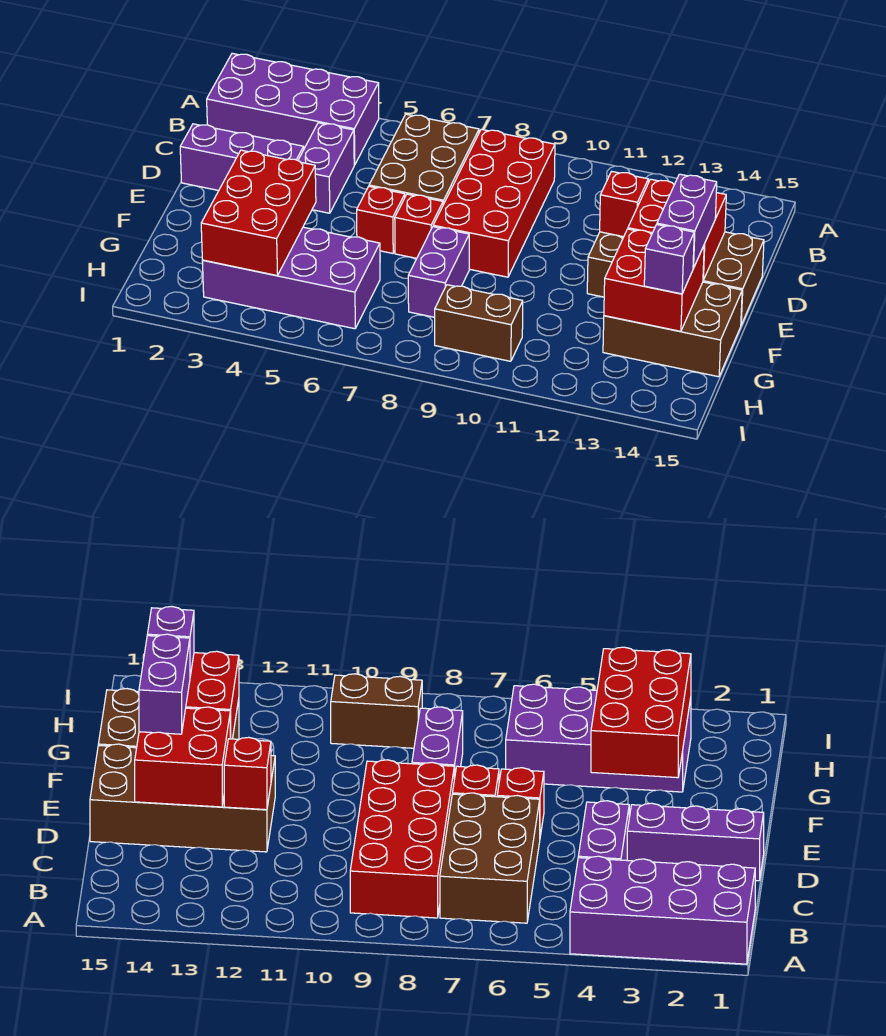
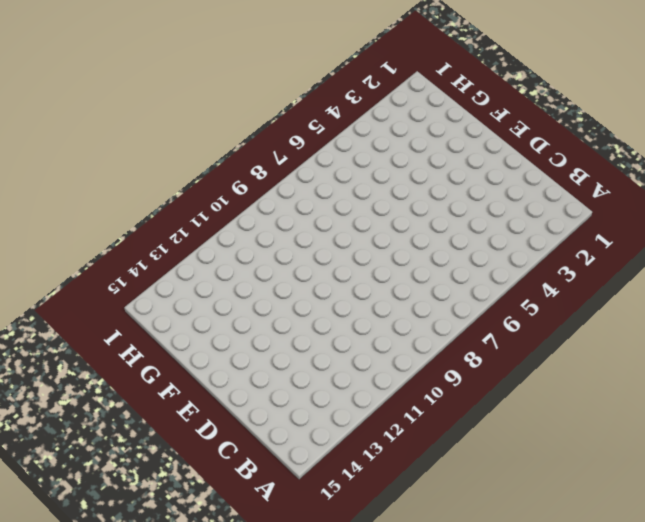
none -> purple 2x4 brick [207,53,379,165]
none -> brown 2x3 brick [369,114,479,205]
none -> red 2x4 brick [433,129,555,277]

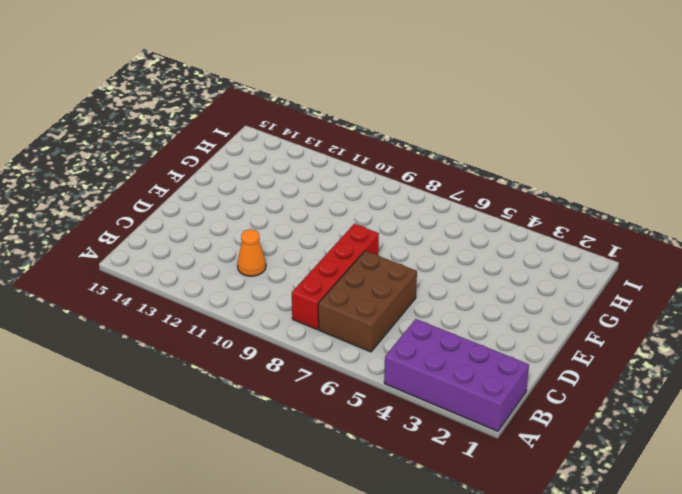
red 1x4 brick [292,224,379,329] -> red 2x4 brick [433,129,555,277]
orange 1x1 cone [237,229,266,276] -> none
none -> purple 1x2 brick [298,123,354,213]
none -> purple 1x3 brick [180,124,304,191]
none -> brown 2x4 brick [587,232,764,325]

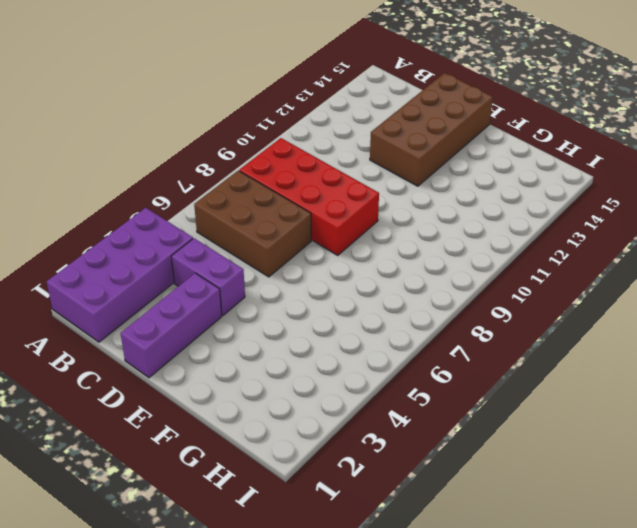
none -> red 1x1 brick [357,186,405,253]
none -> red 1x1 brick [395,194,443,258]
none -> purple 1x2 brick [408,227,469,317]

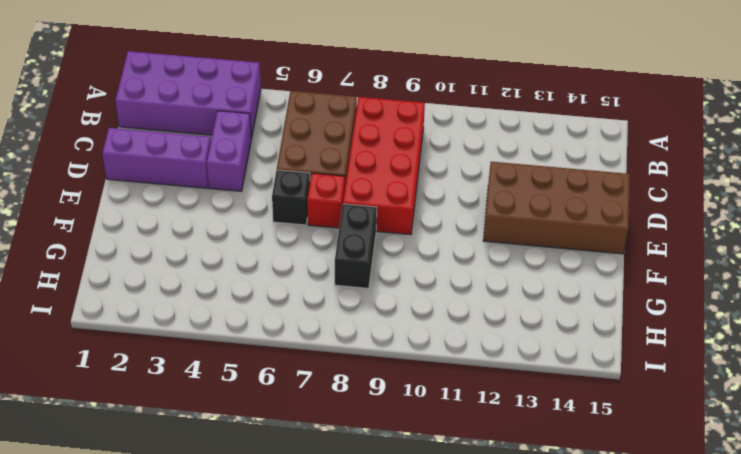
black 1x1 brick [272,170,310,225] -> red 1x1 brick [357,186,405,253]
black 1x2 brick [335,204,377,288] -> purple 1x2 brick [408,227,469,317]
none -> brown 2x3 brick [603,282,742,377]
none -> purple 2x4 brick [202,227,380,329]
none -> brown 1x2 brick [435,285,523,361]

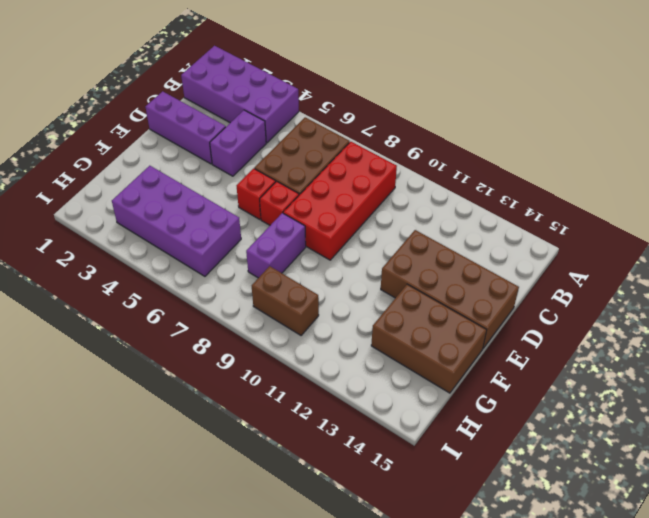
none -> red 1x1 brick [600,171,648,237]
none -> red 2x2 brick [628,179,726,280]
none -> red 2x3 brick [201,150,316,276]

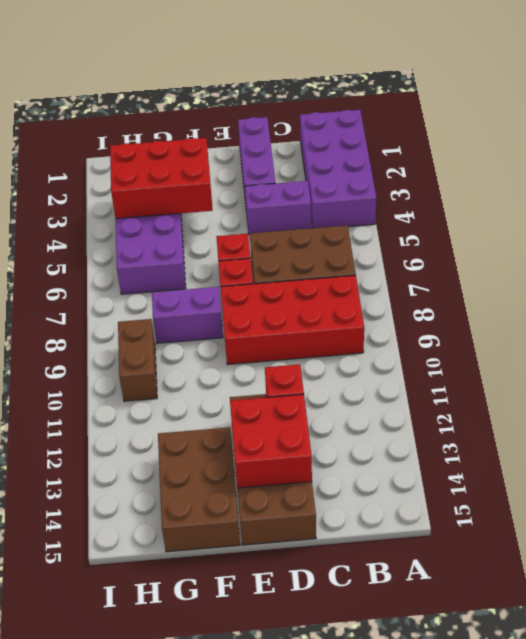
none -> red 2x2 brick [604,229,704,331]
none -> purple 1x2 brick [657,174,717,268]
none -> purple 1x1 brick [644,225,694,294]

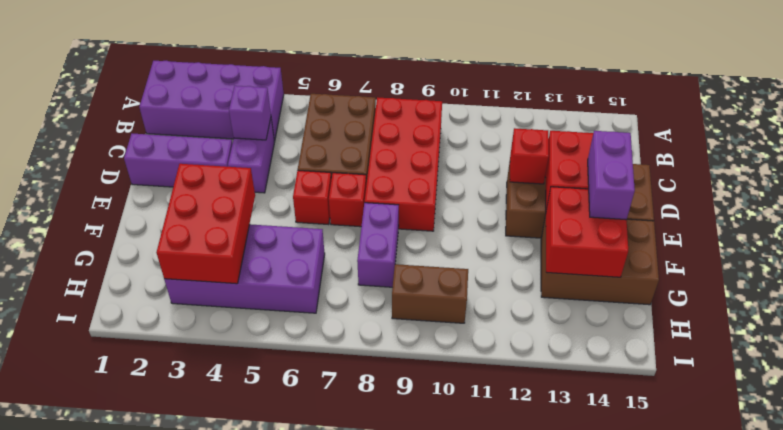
purple 1x1 brick [229,86,271,140] -> purple 1x1 brick moved to [644,225,694,294]

